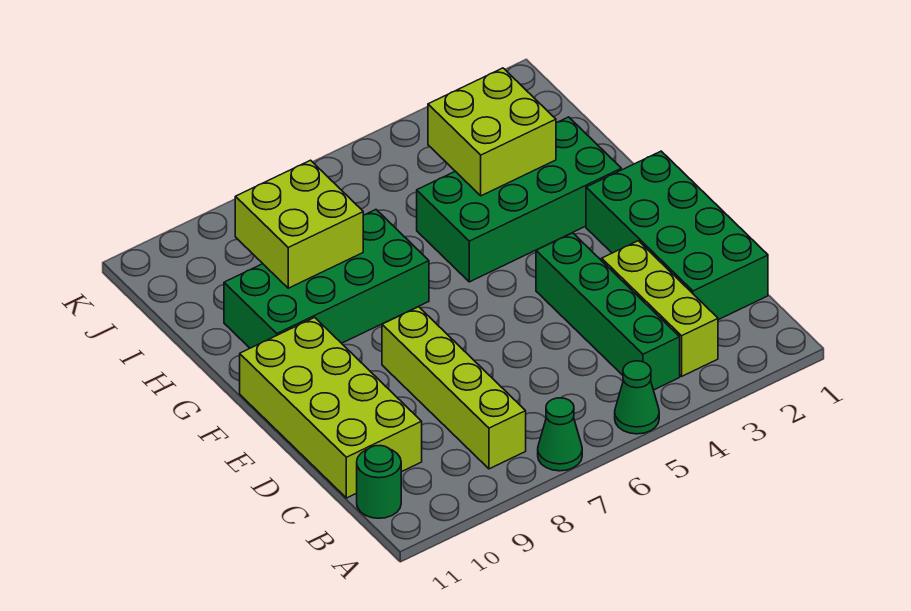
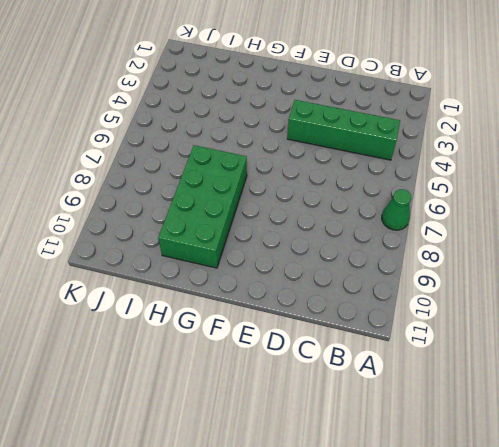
none -> green 1x1 cone [615,361,659,434]
none -> lime 1x3 brick [601,241,718,376]
none -> lime 1x4 brick [382,307,526,469]

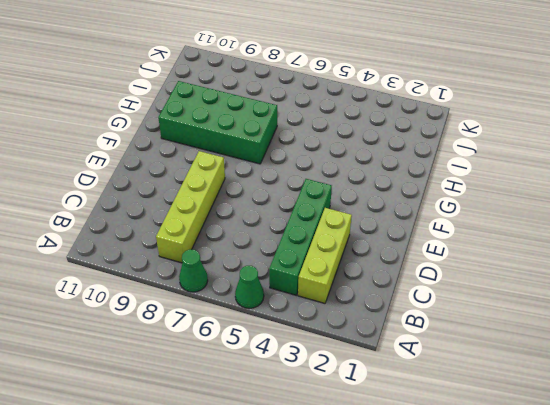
none -> green 1x1 round brick [357,446,401,518]
none -> green 2x4 brick [586,151,768,320]
none -> lime 2x4 brick [240,317,422,498]

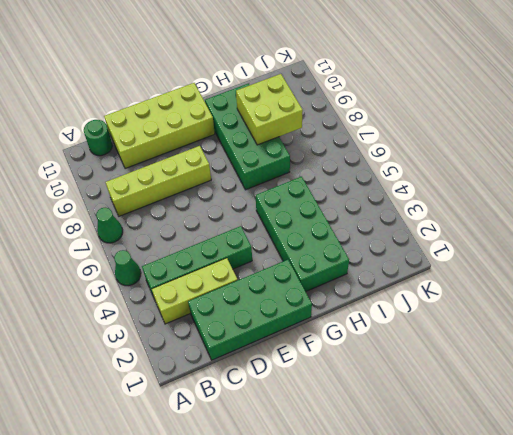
none -> lime 2x2 brick [428,68,556,196]

